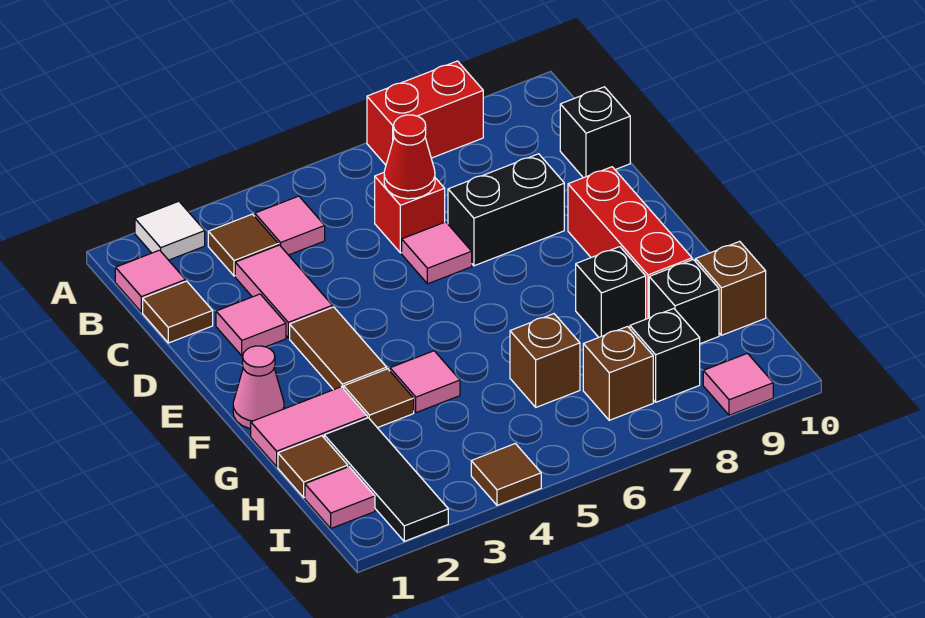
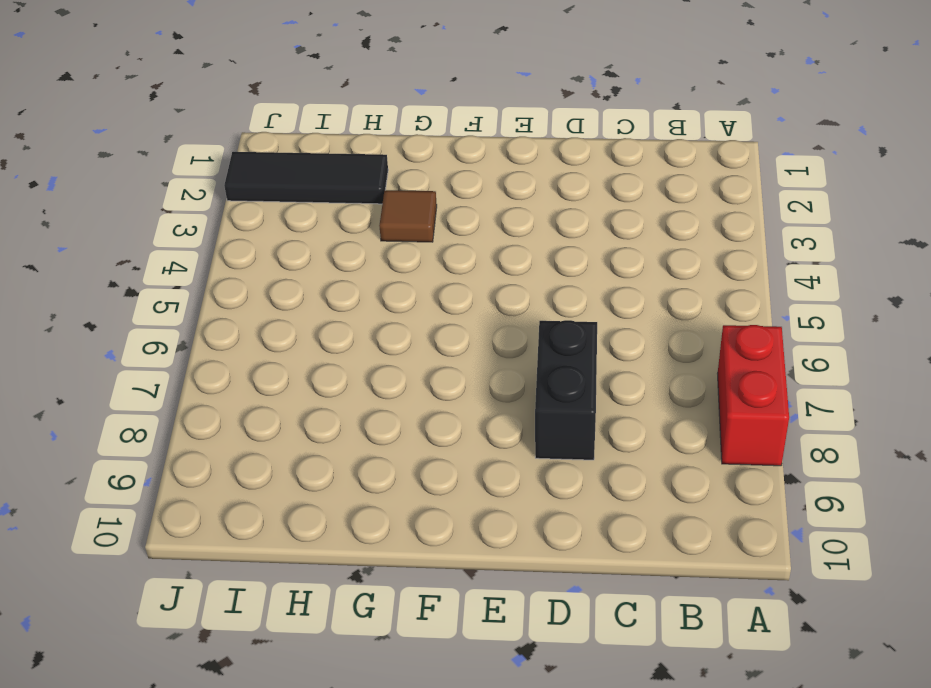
none -> white 1x1 tile [135,201,205,260]
none -> pink 1x1 tile [115,250,185,312]
none -> brown 1x1 tile [208,214,278,276]
none -> pink 1x1 tile [255,196,325,255]

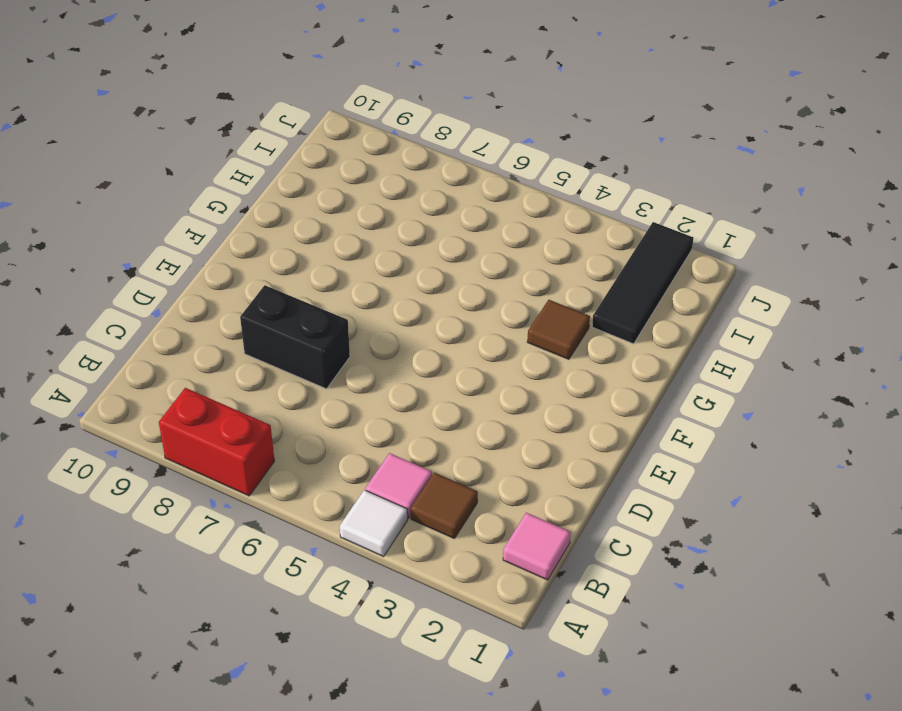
white 1x1 tile [340,490,408,557] -> white 1x1 tile moved to [135,201,205,260]
none -> brown 1x1 tile [143,281,213,343]
none -> pink 1x2 tile [235,245,332,338]
none -> red 1x1 brick [375,173,445,253]
none -> black 1x1 brick [560,87,630,178]

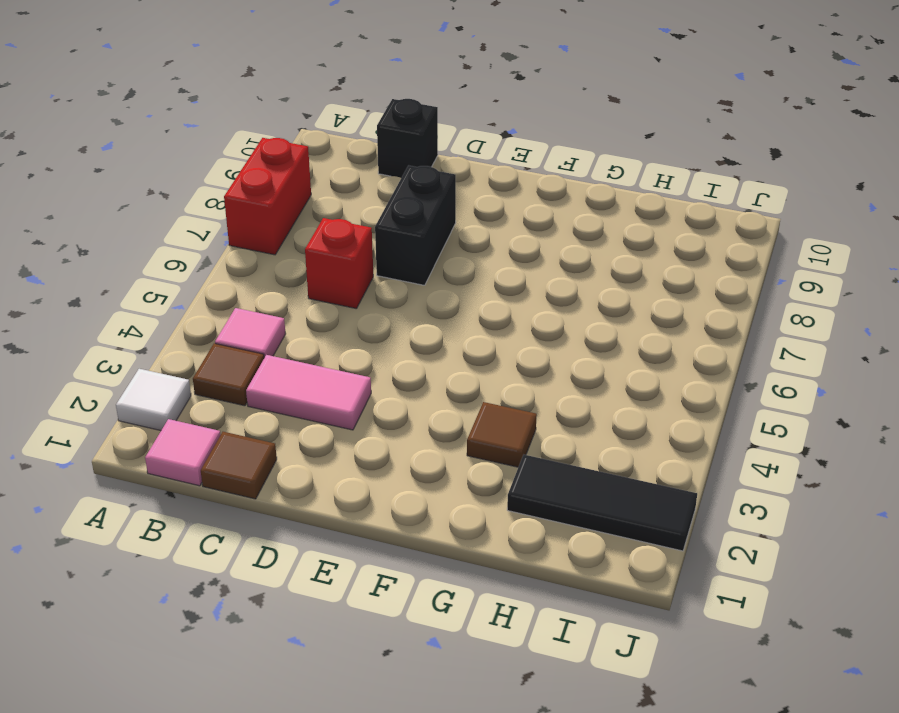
none -> pink 1x1 tile [216,294,286,356]
none -> pink 1x1 tile [402,222,472,284]
none -> brown 1x2 tile [290,307,387,390]
none -> red 1x3 brick [568,167,692,319]

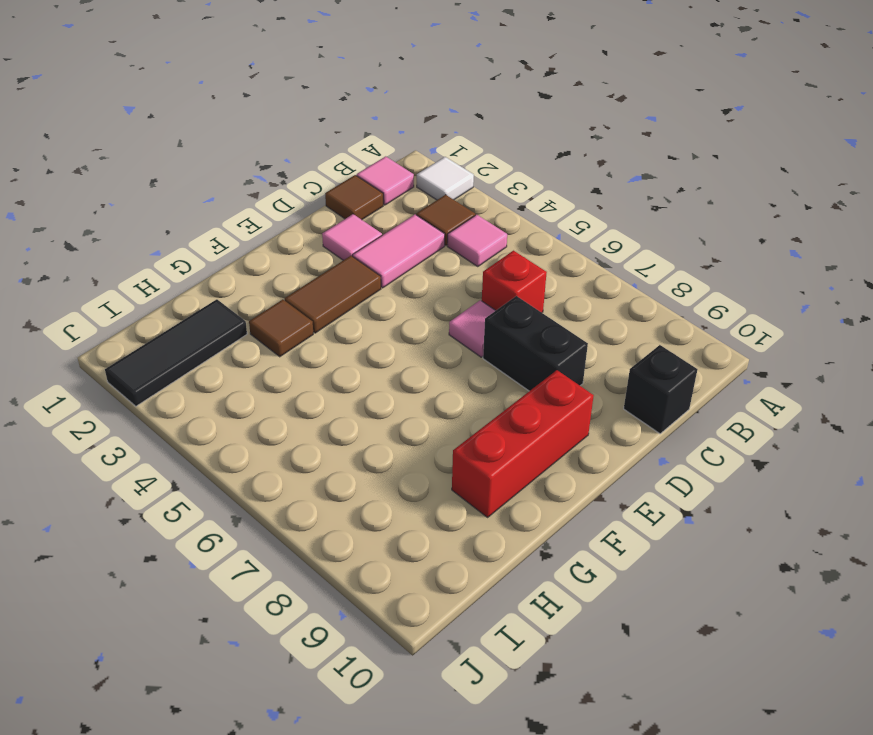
none -> red 1x2 brick [367,61,483,165]
none -> pink 1x1 cone [233,346,284,429]
none -> pink 1x2 tile [251,387,367,467]
none -> pink 1x1 tile [390,351,460,413]

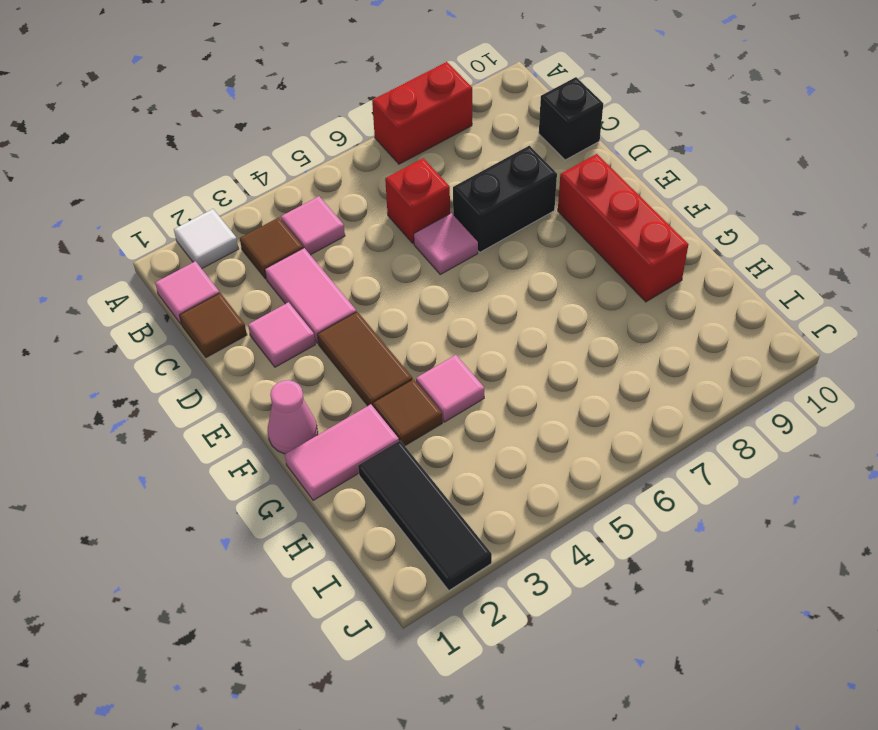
none -> black 1x1 brick [576,247,646,337]
none -> brown 1x1 tile [278,436,348,497]
none -> brown 1x1 brick [510,314,580,407]
none -> black 1x1 brick [649,260,719,344]

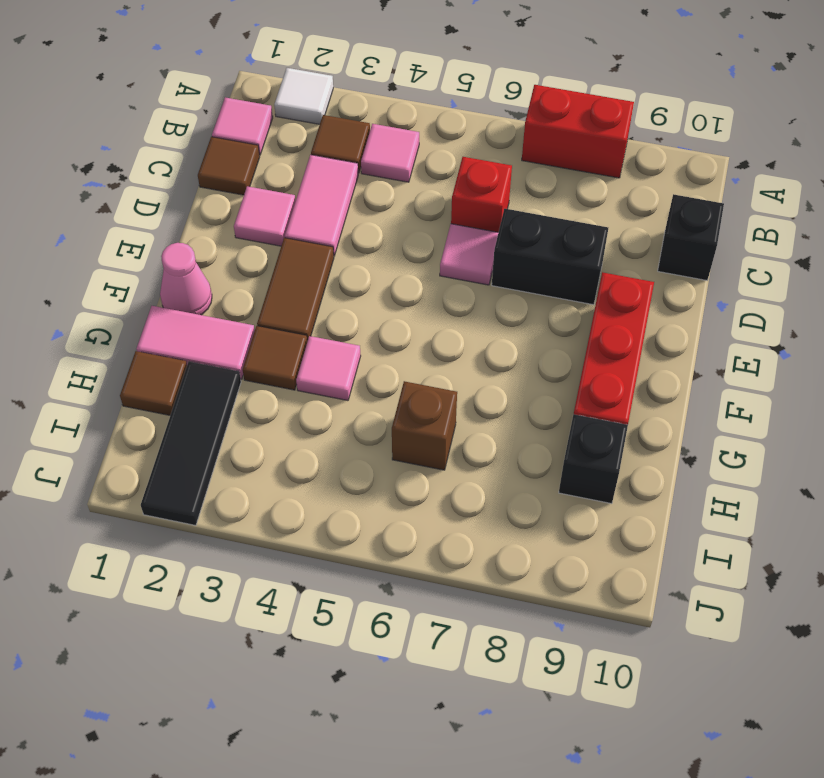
none -> black 1x1 brick [576,247,646,337]
none -> brown 1x1 brick [696,241,766,335]
none -> pink 1x1 tile [305,467,375,528]
none -> brown 1x1 brick [583,327,653,420]

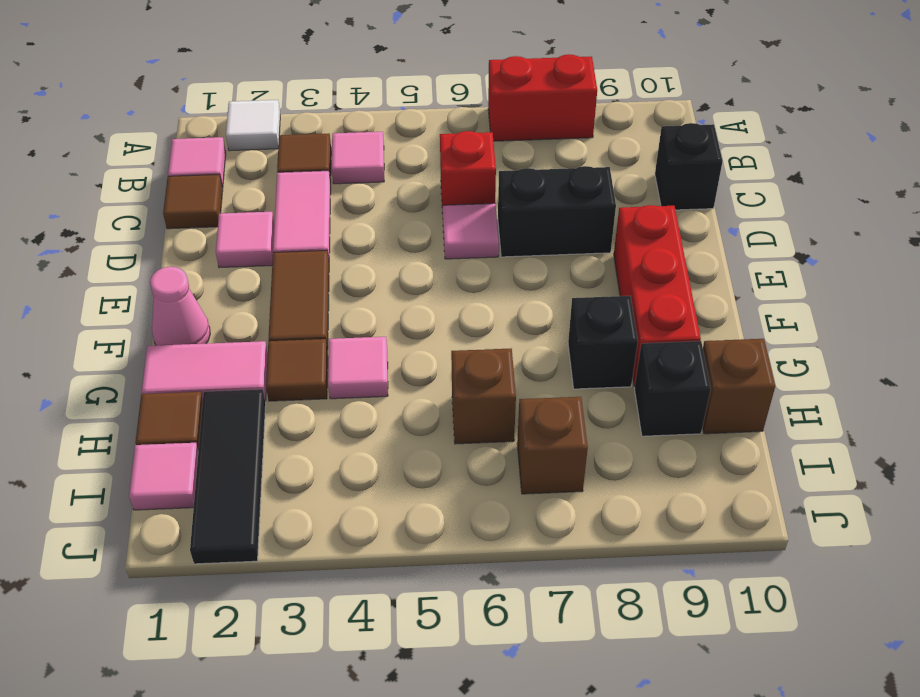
none -> black 1x1 brick [630,309,700,402]
none -> brown 1x1 tile [471,444,541,505]
none -> pink 1x1 tile [703,353,773,415]
none -> red 1x1 cone [384,115,435,199]

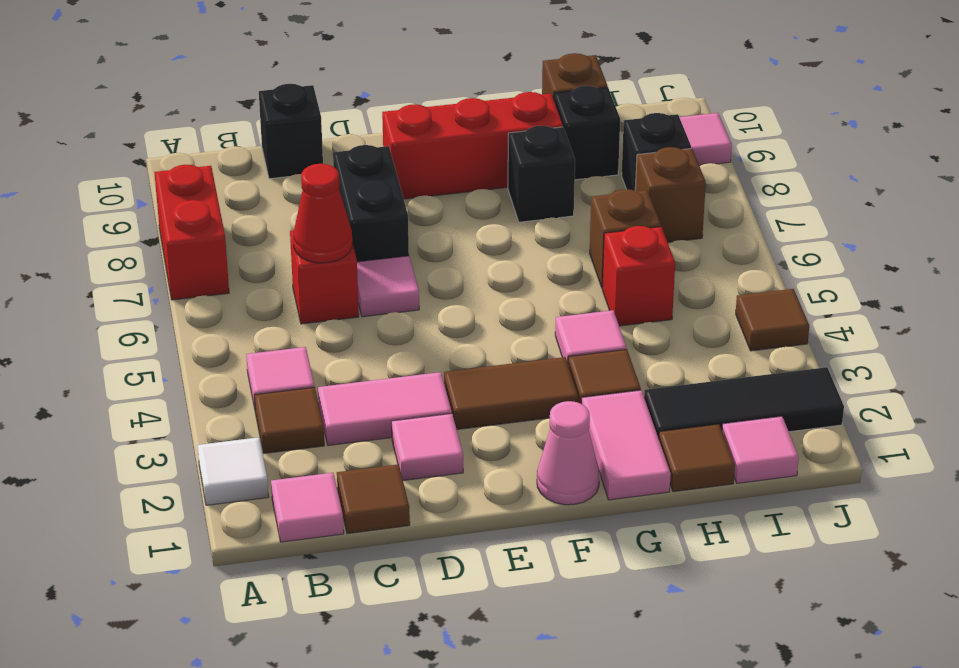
red 1x1 brick [602,226,675,326] -> none

